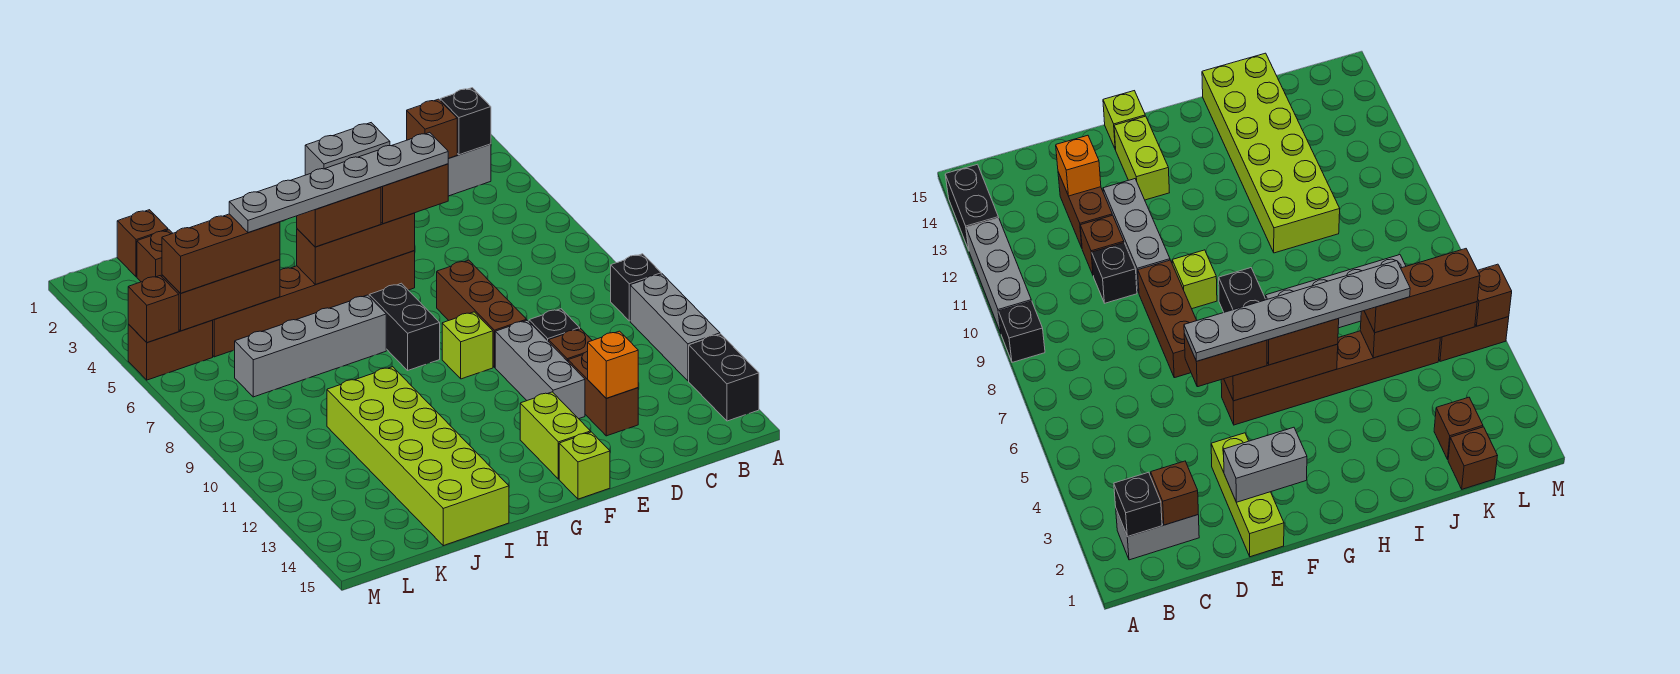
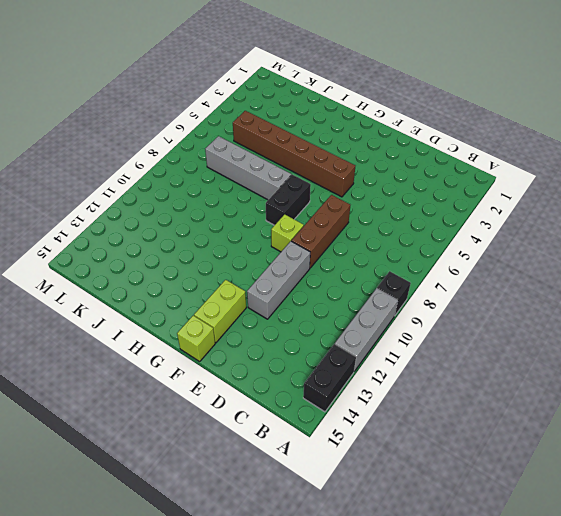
none -> grey 1x2 brick [448,144,491,196]
none -> black 1x1 brick [529,309,580,342]
none -> brown 1x1 brick [549,329,592,361]
none -> brown 1x2 brick [568,351,638,436]

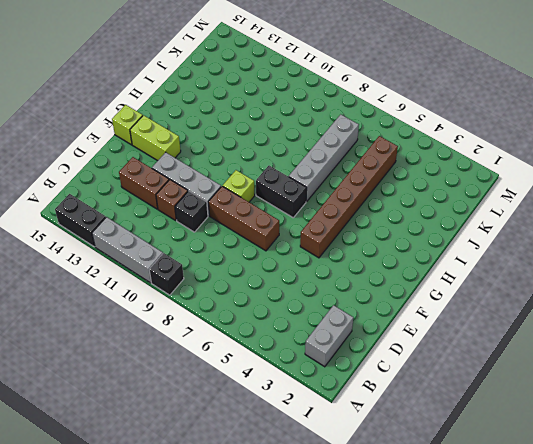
none -> lime 1x3 brick [1211,433,1284,557]
none -> lime 2x6 brick [327,367,509,546]
none -> brown 1x1 brick [117,210,168,277]
none -> brown 1x1 brick [137,230,173,282]

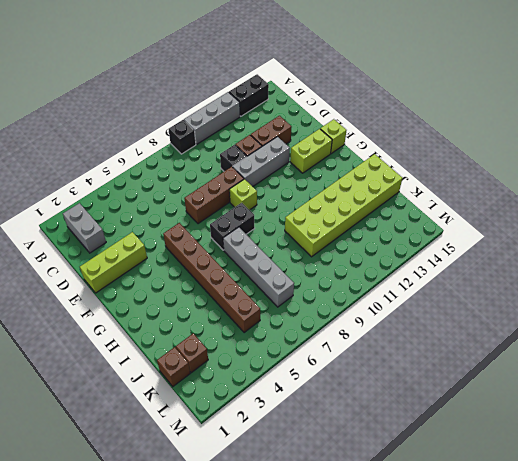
none -> brown 1x2 brick [128,321,213,380]
none -> black 1x1 brick [440,88,491,155]
none -> brown 1x1 brick [407,99,457,158]
none -> orange 1x1 brick [588,331,638,398]

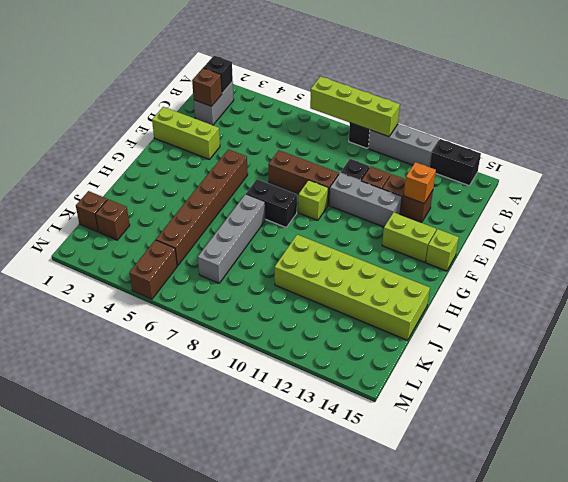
lime 1x4 brick [310,76,400,137] -> none
none -> grey 1x2 brick [305,123,390,175]
none -> brown 1x3 brick [297,213,415,285]
none -> brown 1x3 brick [162,260,280,331]
none -> brown 1x1 brick [128,276,179,342]

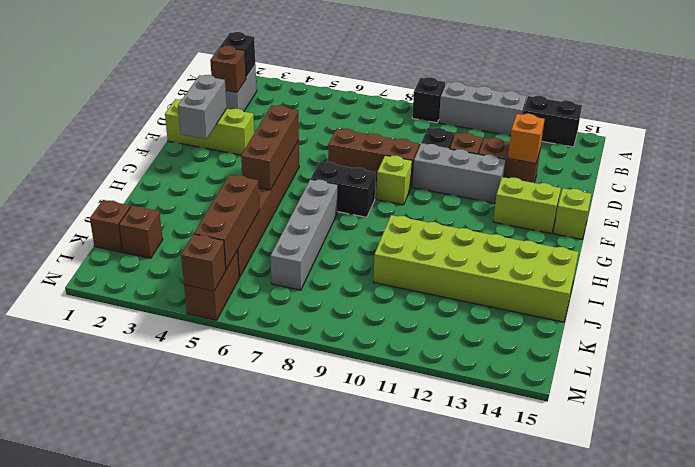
none -> brown 1x2 brick [381,164,448,224]
none -> brown 1x2 brick [297,187,381,247]
none -> brown 1x3 brick [162,214,280,294]
none -> grey 1x6 plate [229,132,449,233]

